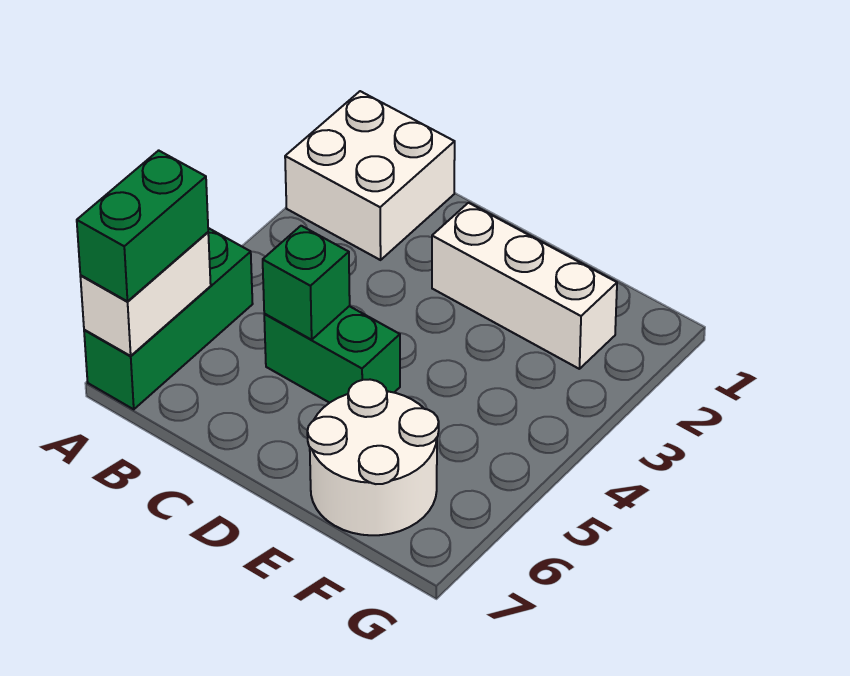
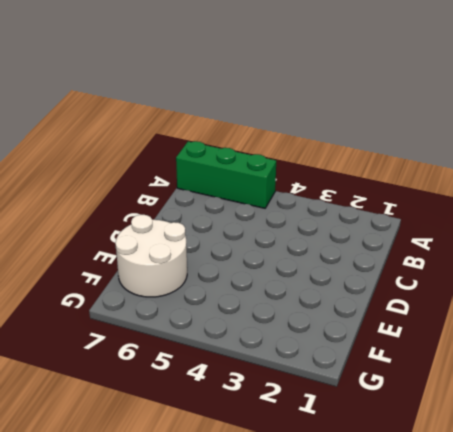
none -> white 2x2 brick [285,91,455,260]
none -> green 1x2 brick [264,306,400,403]

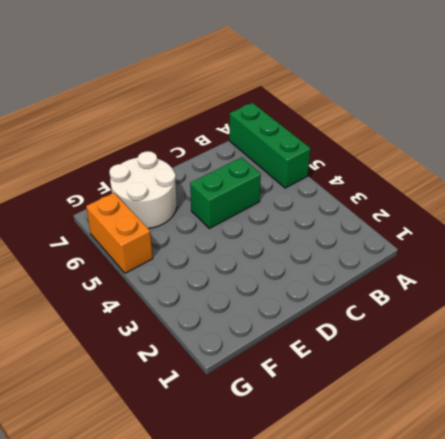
orange 1x2 brick [86,193,153,273] -> none
none -> white 2x2 brick [285,91,455,260]
none -> white 1x3 brick [432,203,617,369]

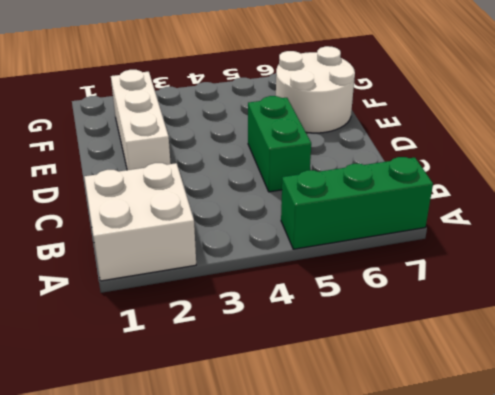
none -> white 1x2 brick [80,232,211,356]
none -> green 1x1 brick [263,226,350,340]

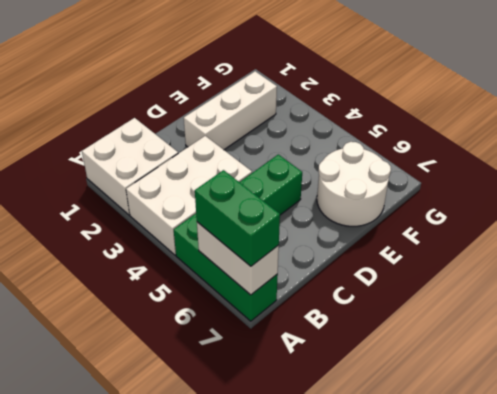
white 2x3 brick [126,136,252,255] -> none
none -> green 1x1 brick [263,226,350,340]

